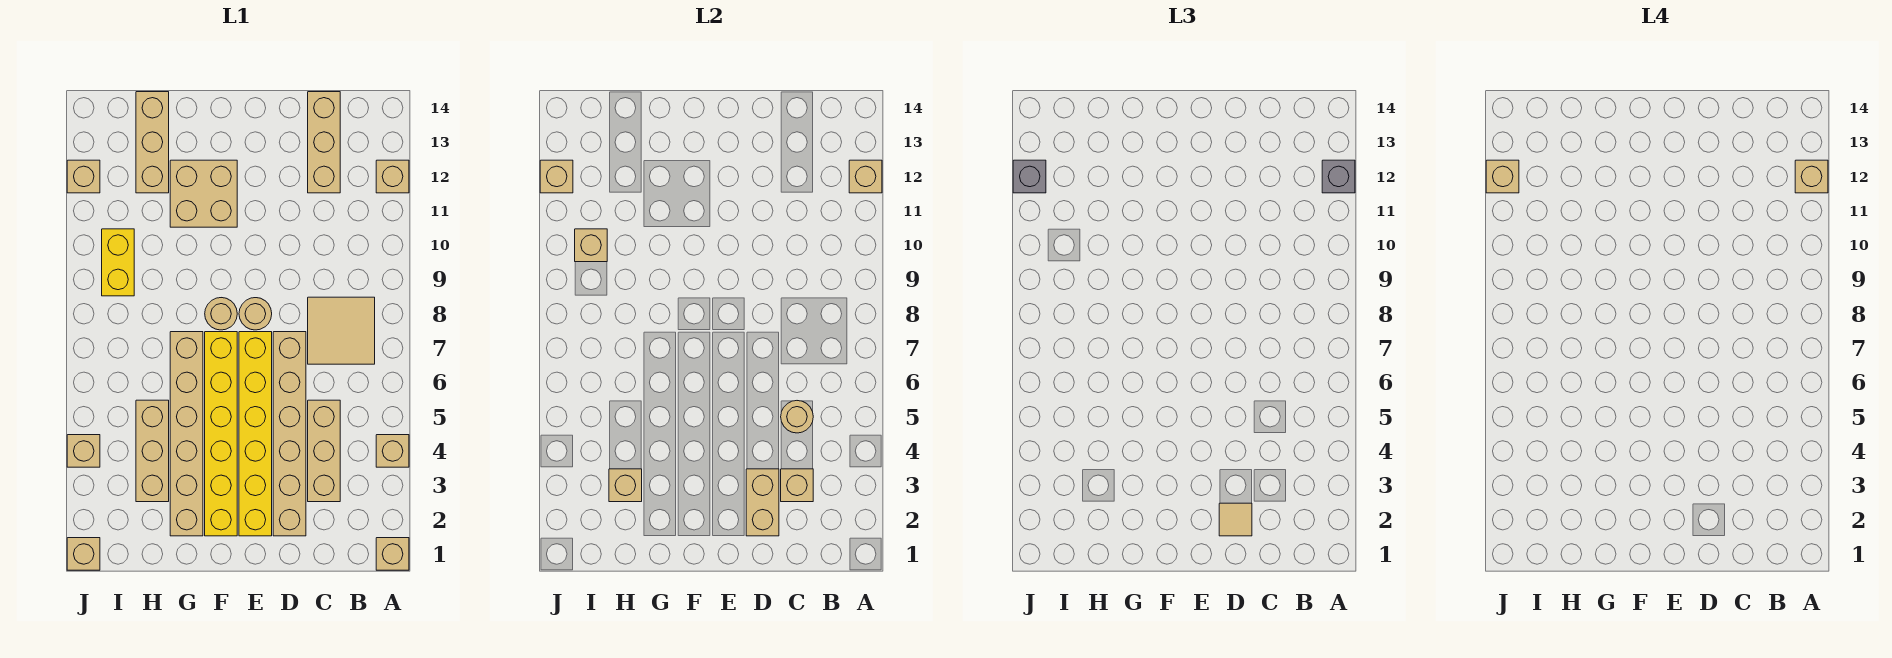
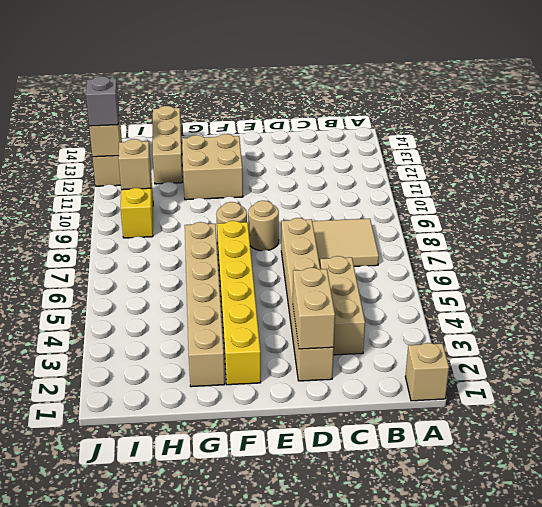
none -> tan 1x1 brick [376,435,409,467]
none -> tan 1x1 brick [376,160,409,193]
none -> tan 1x3 brick [308,92,340,193]
none -> yellow 1x6 brick [239,332,272,536]

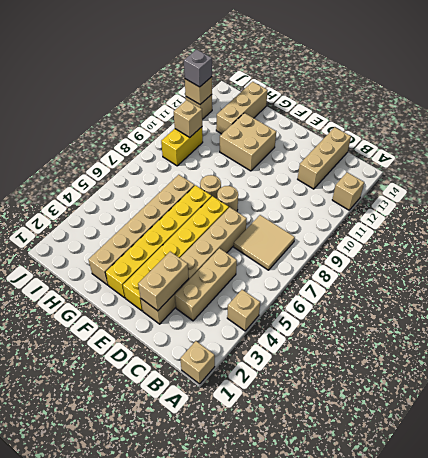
none -> tan 1x3 brick [136,400,169,502]
none -> tan 1x1 brick [67,538,100,570]
none -> tan 1x1 brick [67,435,100,467]
none -> tan 1x1 brick [849,160,882,193]

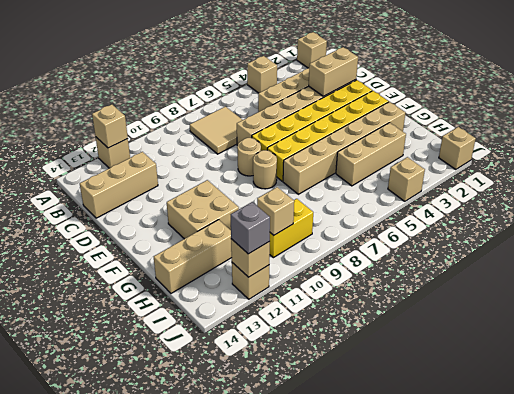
none -> tan 1x1 brick [781,469,813,502]
none -> tan 1x1 round brick [781,401,813,433]
none -> tan 1x1 brick [609,469,642,502]
none -> grey 1x1 brick [1322,160,1355,193]

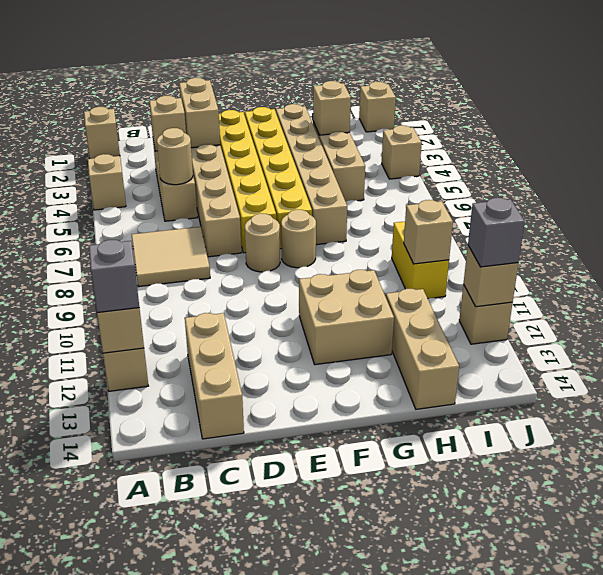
none -> tan 1x1 tile [1219,503,1252,536]
none -> tan 1x1 brick [1795,160,1828,193]
none -> tan 1x1 brick [1486,160,1519,193]

